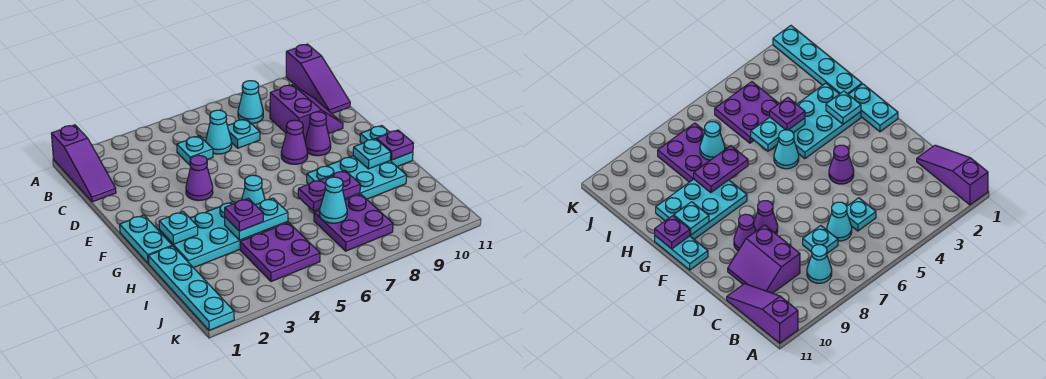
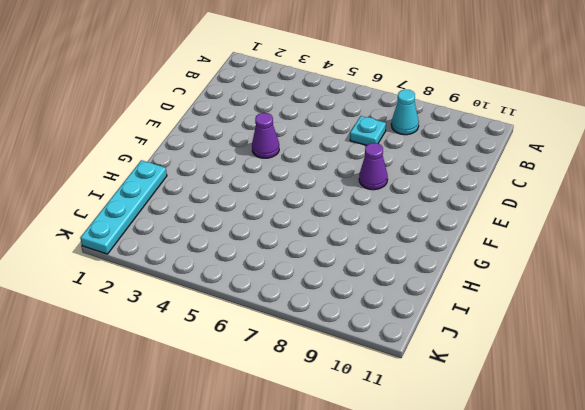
none -> purple 1x3 slope [51,125,116,202]
none -> purple 1x3 slope [286,44,350,113]
none -> cyan 1x1 plate [177,136,213,165]

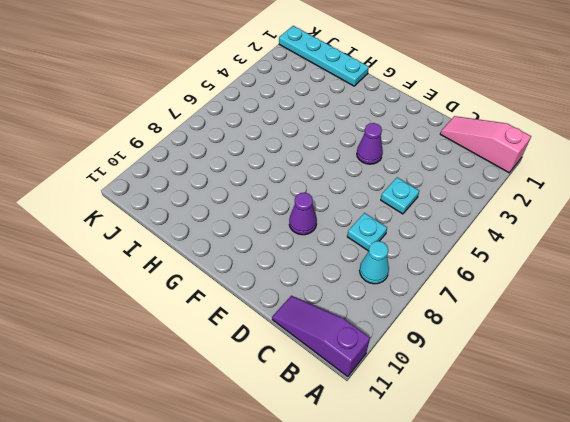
pink 1x3 slope [440,116,531,173] -> purple 1x3 slope [51,125,116,202]
none -> cyan 1x1 cone [206,110,232,154]
none -> purple 2x2 slope [270,85,343,139]
none -> purple 1x1 cone [305,112,331,156]

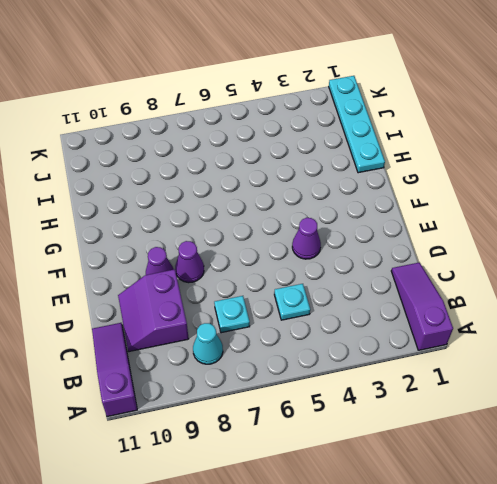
none -> cyan 1x1 cone [206,110,232,154]
none -> cyan 1x2 plate [120,215,172,263]
none -> cyan 1x2 plate [360,126,413,167]

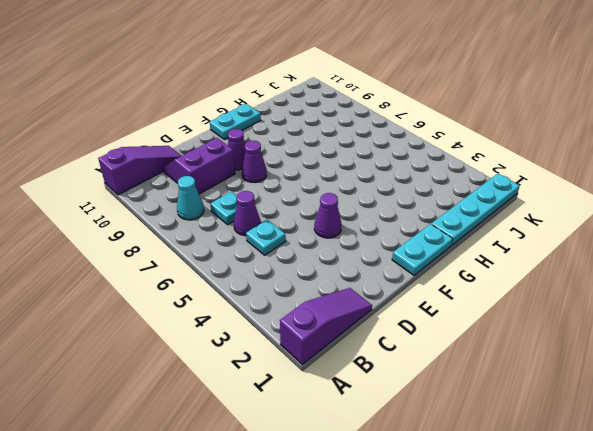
purple 1x1 cone [234,191,261,236] -> cyan 1x1 cone [206,110,232,154]
none -> cyan 2x3 plate [160,202,263,268]
none -> cyan 1x1 cone [242,175,265,205]
none -> cyan 2x3 plate [307,156,407,200]

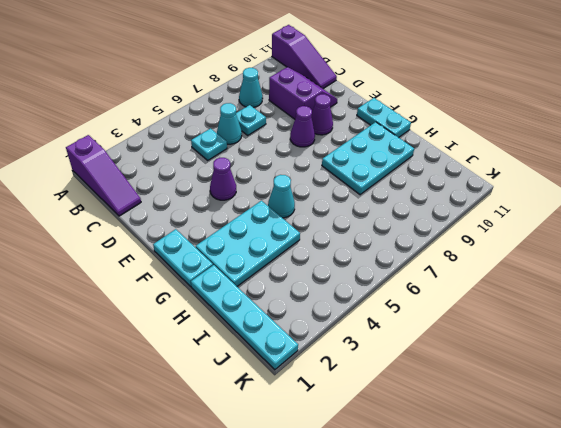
none -> purple 2x2 plate [240,222,320,282]
none -> purple 2x2 plate [314,194,393,251]
none -> cyan 1x1 plate [159,212,198,244]

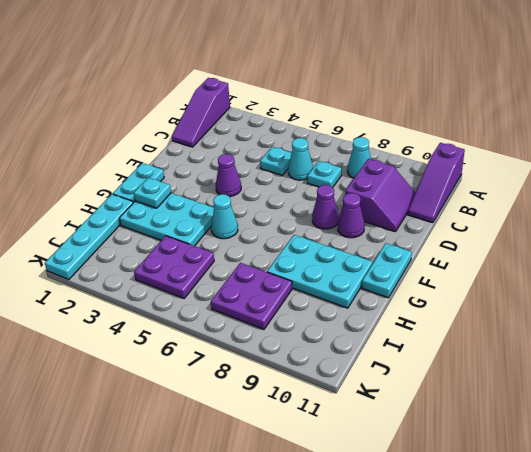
none -> cyan 1x1 plate [353,139,391,169]
none -> purple 1x1 plate [377,130,414,160]
none -> cyan 1x2 plate [225,198,288,240]

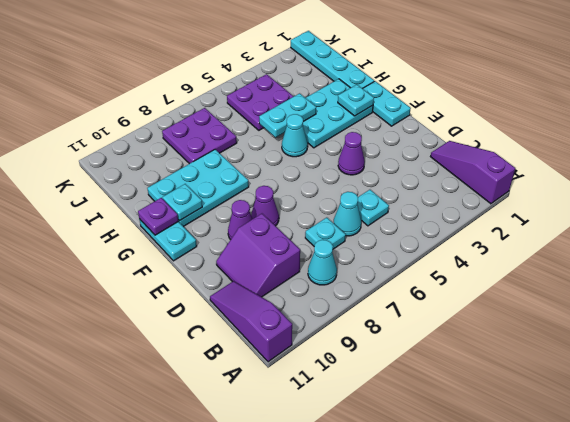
none -> purple 1x2 plate [298,171,360,211]
none -> cyan 1x1 cone [320,177,347,223]
none -> purple 1x1 plate [225,198,263,231]

